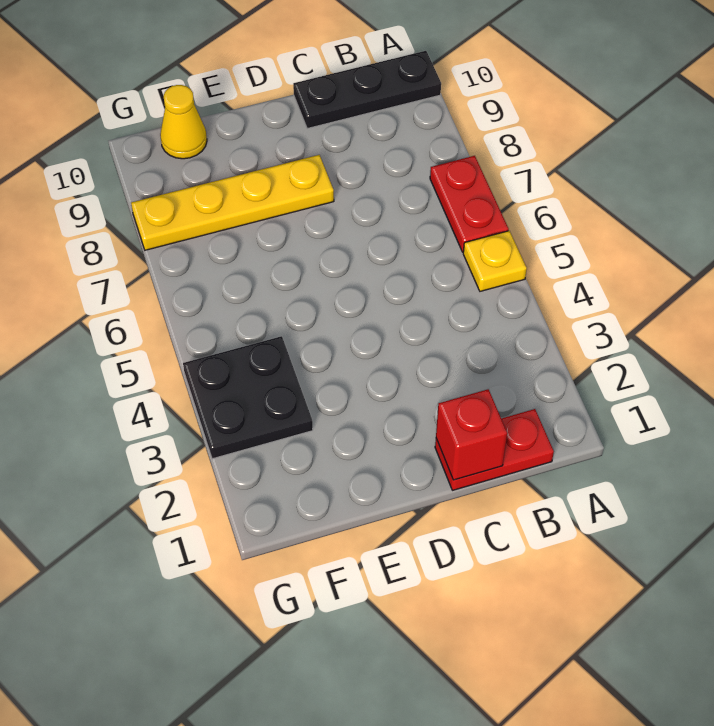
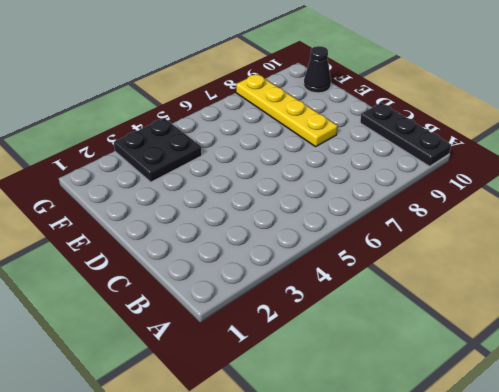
black 1x1 cone [304,46,331,93] -> yellow 1x1 cone [160,85,207,159]
none -> yellow 1x1 plate [463,231,527,291]
none -> red 1x2 plate [430,156,509,252]

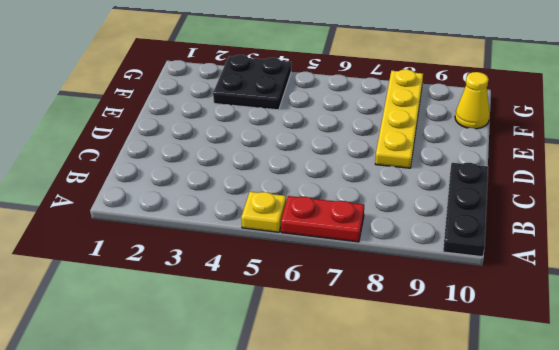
none -> red 1x2 plate [435,409,554,490]
none -> red 1x1 brick [436,389,507,480]

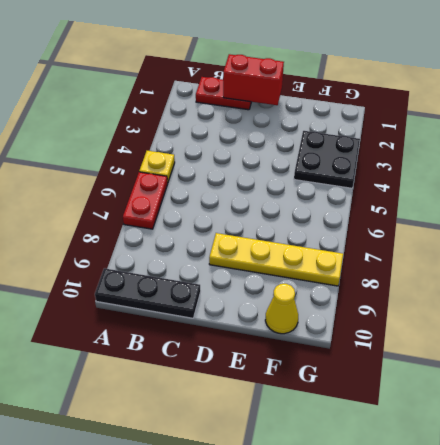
red 1x2 brick [223,54,284,105] -> red 1x1 brick [436,389,507,480]

